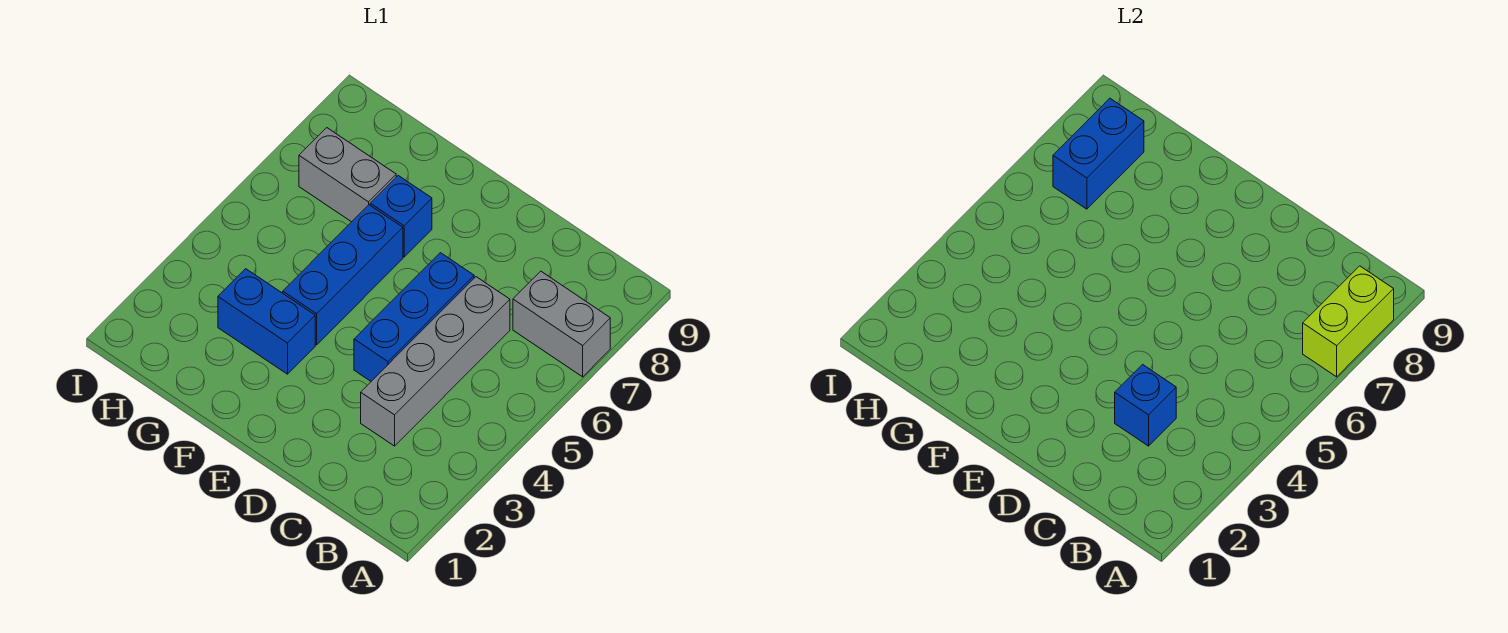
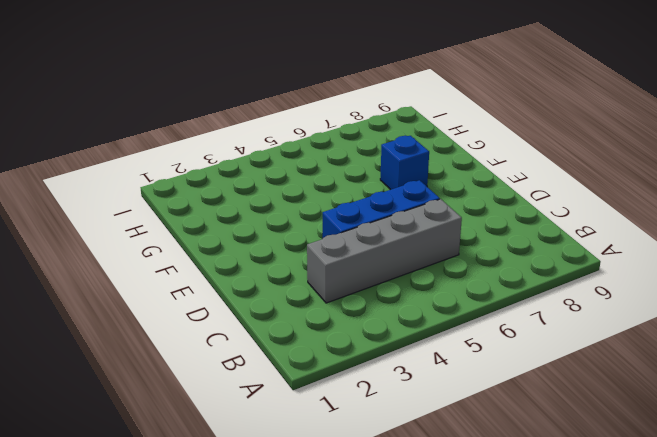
none -> grey 1x2 brick [513,271,610,377]
none -> blue 1x2 brick [218,269,315,374]

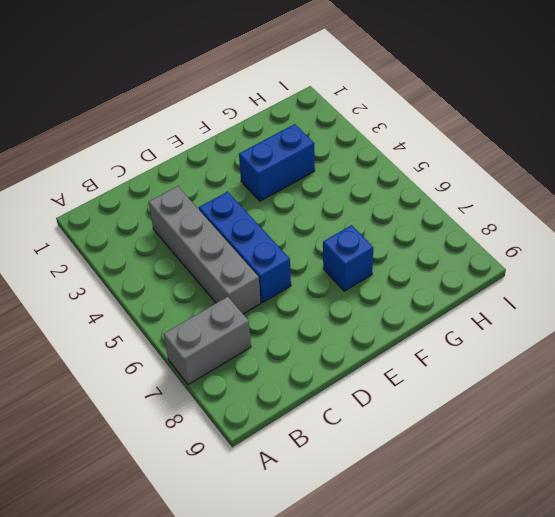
none -> blue 1x3 brick [283,205,403,345]
none -> grey 1x2 brick [299,128,396,222]

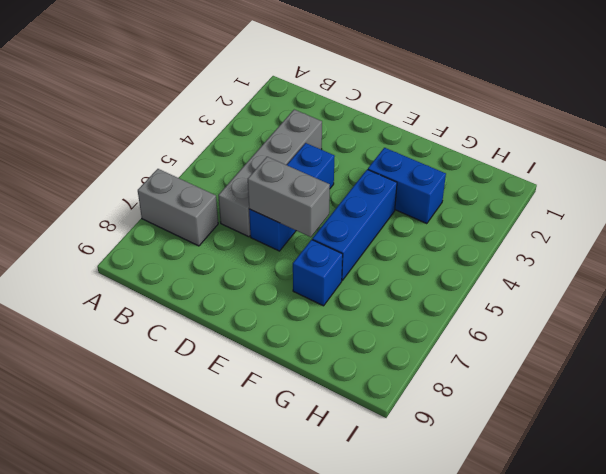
grey 1x2 brick [248,157,330,237] -> grey 1x2 brick moved to [299,128,396,222]
none -> lime 1x2 brick [1303,266,1394,377]
none -> blue 1x1 brick [1115,365,1176,446]

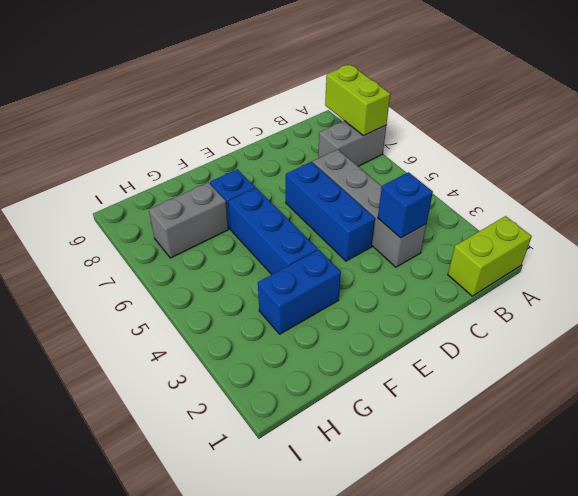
lime 1x2 brick [448,216,532,296] -> none
none -> blue 1x2 brick [1053,98,1144,209]

